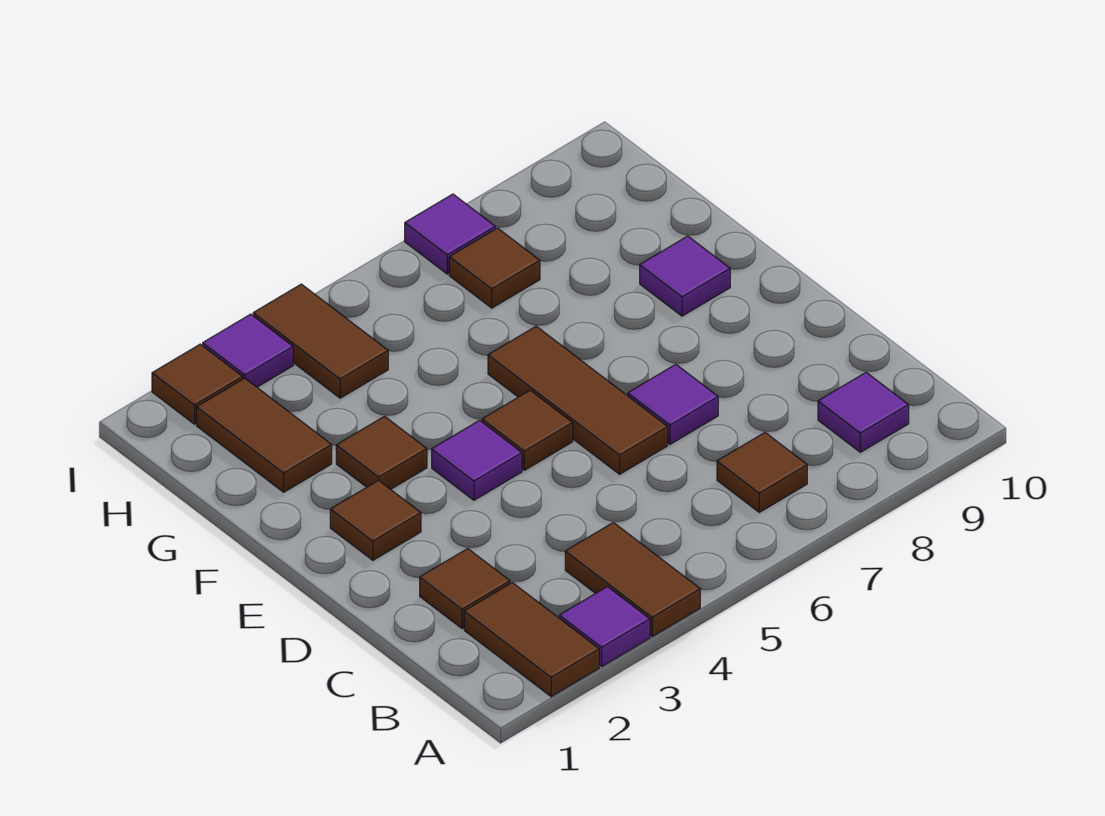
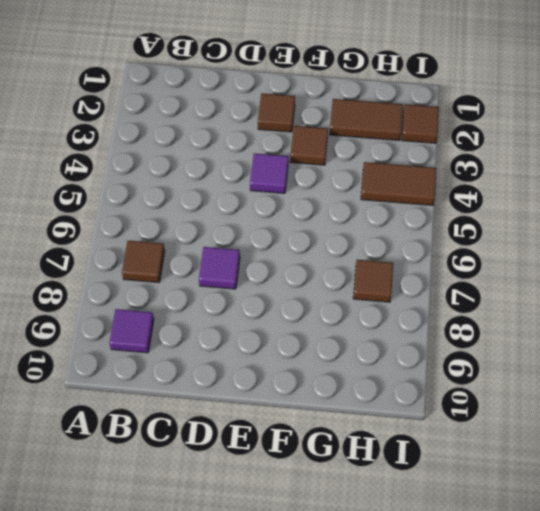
none -> brown 1x2 tile [464,583,599,697]
none -> purple 1x1 tile [559,587,650,666]
none -> brown 1x2 tile [565,523,700,636]

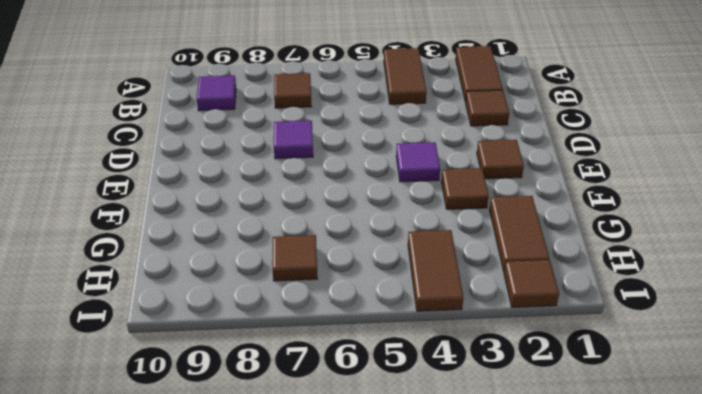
none -> purple 1x1 tile [559,587,650,666]
none -> brown 1x3 tile [488,326,668,474]
none -> brown 1x1 tile [482,390,573,470]

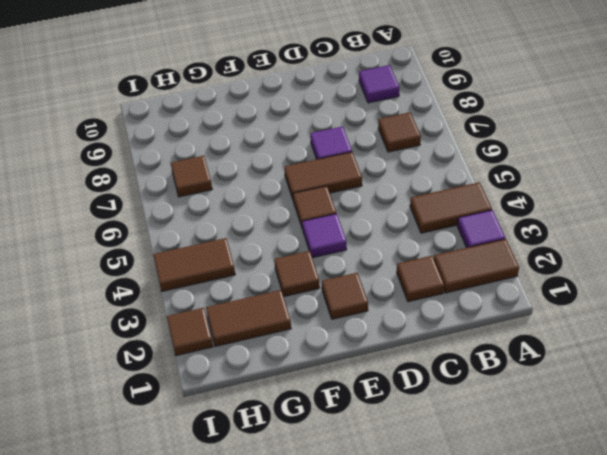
brown 1x2 tile [284,152,362,199] -> brown 1x3 tile [488,326,668,474]
none -> purple 1x1 tile [640,236,730,316]
none -> purple 1x1 tile [203,314,293,387]
none -> purple 1x1 tile [405,194,495,274]

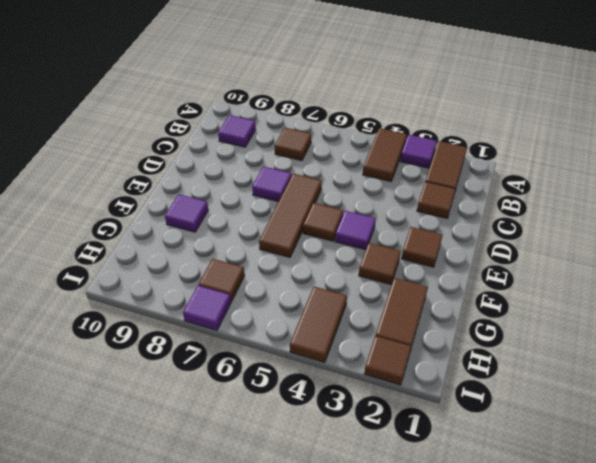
none -> purple 1x1 tile [203,314,293,387]

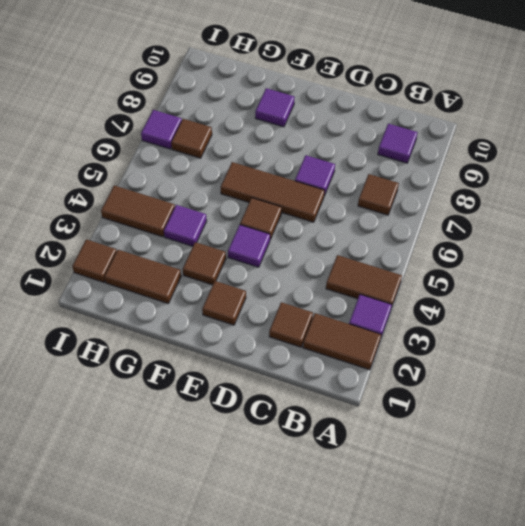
purple 1x1 tile [164,205,207,246] -> purple 1x1 tile moved to [203,314,293,387]

